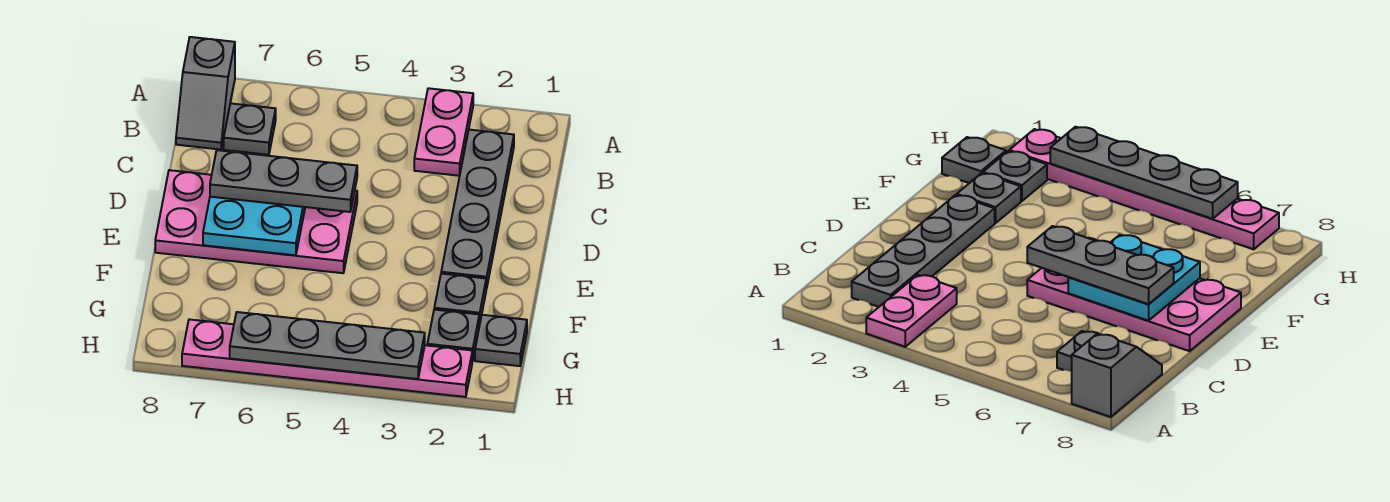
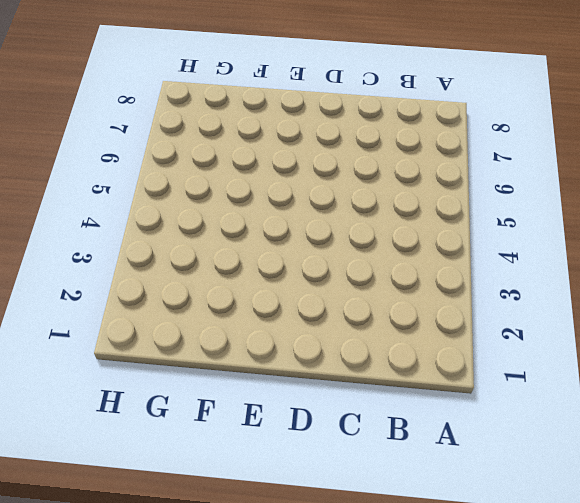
none -> pink 1x2 plate [414,88,473,176]
none -> grey 1x2 slope [176,37,235,150]
none -> grey 1x4 plate [441,130,514,289]

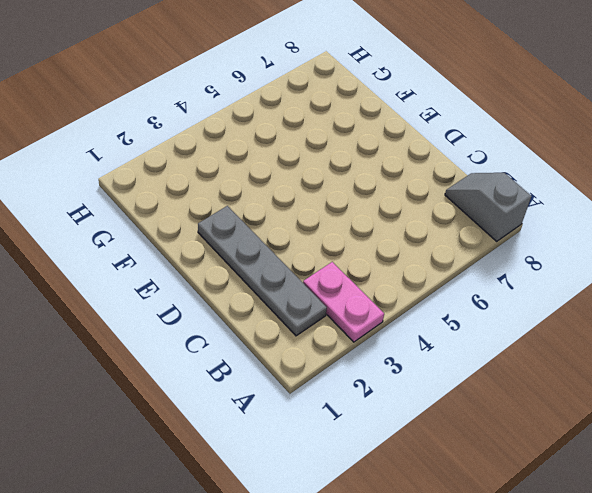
none -> grey 1x1 plate [224,103,276,155]
none -> pink 2x4 plate [155,170,357,273]
none -> grey 1x1 plate [434,274,486,325]

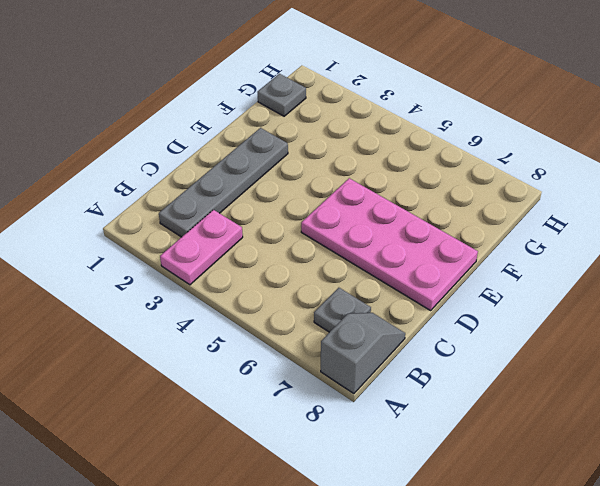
none -> grey 1x1 plate [434,274,486,325]
none -> grey 1x1 plate [427,310,479,361]
none -> pink 1x6 plate [182,319,472,397]

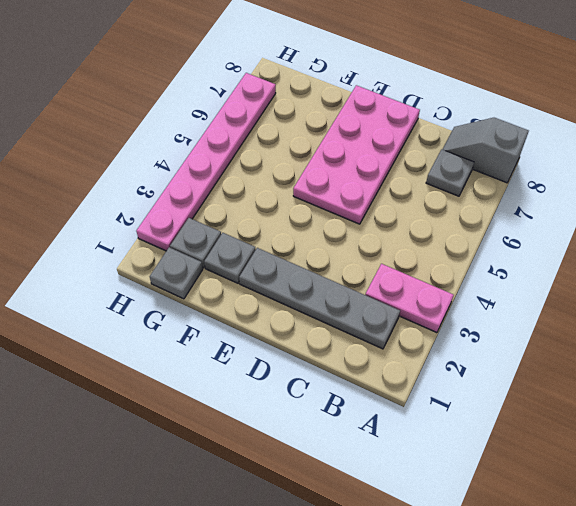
none -> cyan 2x2 plate [203,197,305,255]
none -> grey 1x4 plate [230,312,425,379]
none -> grey 1x3 plate [210,150,357,212]

